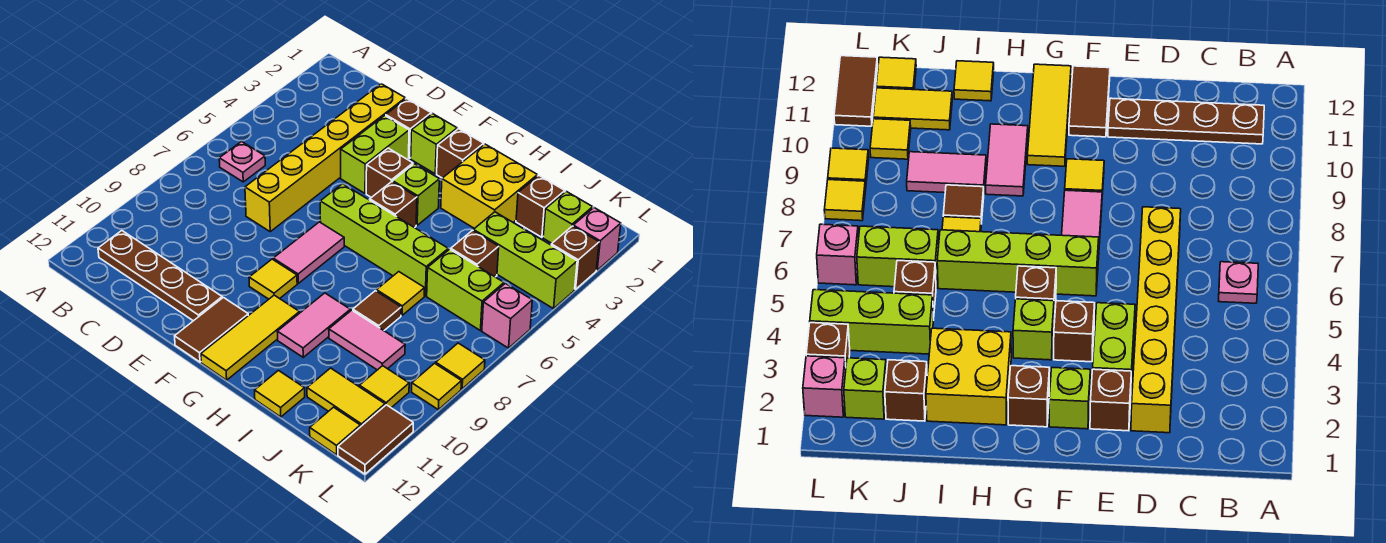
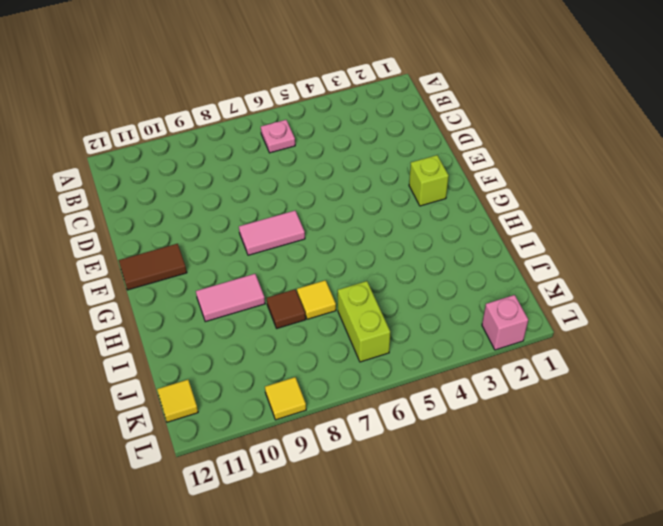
none -> brown 1x4 plate [98,231,222,321]
none -> yellow 1x6 brick [245,84,405,232]
none -> brown 1x1 brick [386,99,431,158]
none -> lime 1x2 brick [341,116,409,193]

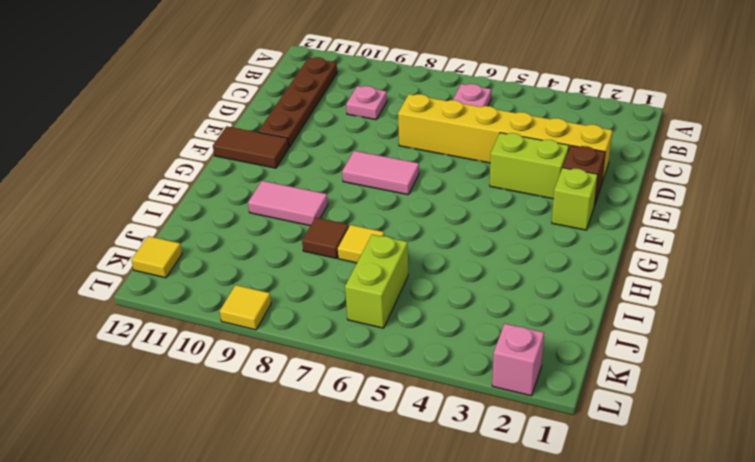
pink 1x1 plate [346,86,387,120] -> none
none -> brown 1x1 brick [366,148,413,198]
none -> lime 1x4 brick [320,184,448,296]
none -> yellow 1x1 tile [249,259,297,299]
none -> brown 1x1 brick [437,129,484,178]

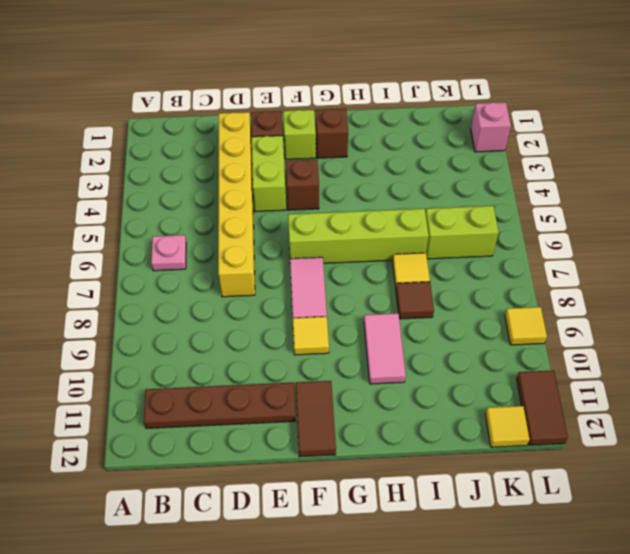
none -> lime 1x1 brick [393,164,440,225]
none -> brown 1x1 brick [370,182,417,228]
none -> yellow 1x3 tile [201,295,299,380]
none -> yellow 2x2 brick [441,144,537,229]

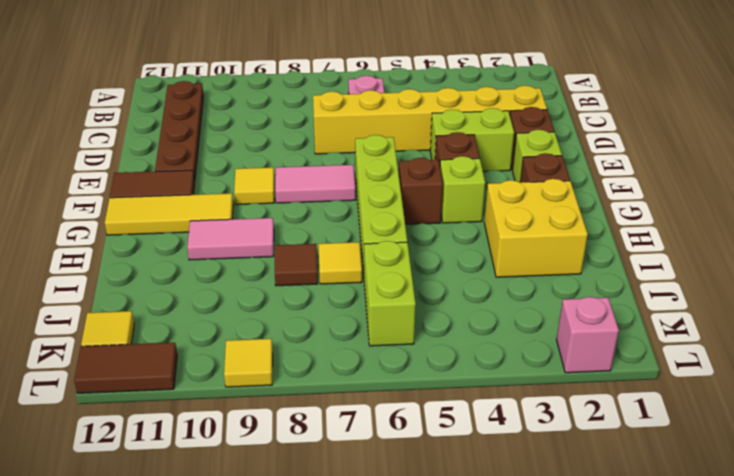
none -> pink 1x2 tile [329,310,405,370]
none -> yellow 1x1 tile [255,371,305,417]
none -> brown 1x1 brick [516,176,565,237]
none -> lime 1x3 brick [473,212,577,309]

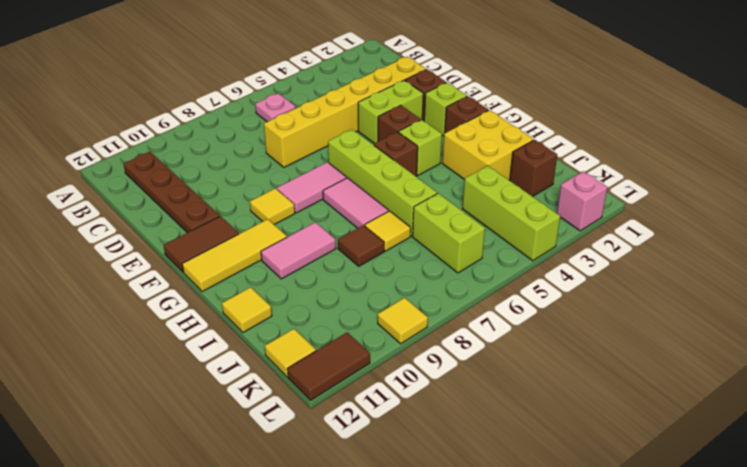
pink 1x2 tile [323,178,389,228] -> pink 1x2 tile moved to [329,310,405,370]
none -> brown 1x1 brick [451,230,499,277]
none -> yellow 1x2 tile [307,368,385,427]
none -> lime 1x1 brick [543,191,593,243]
none -> yellow 1x1 tile [359,366,409,408]

